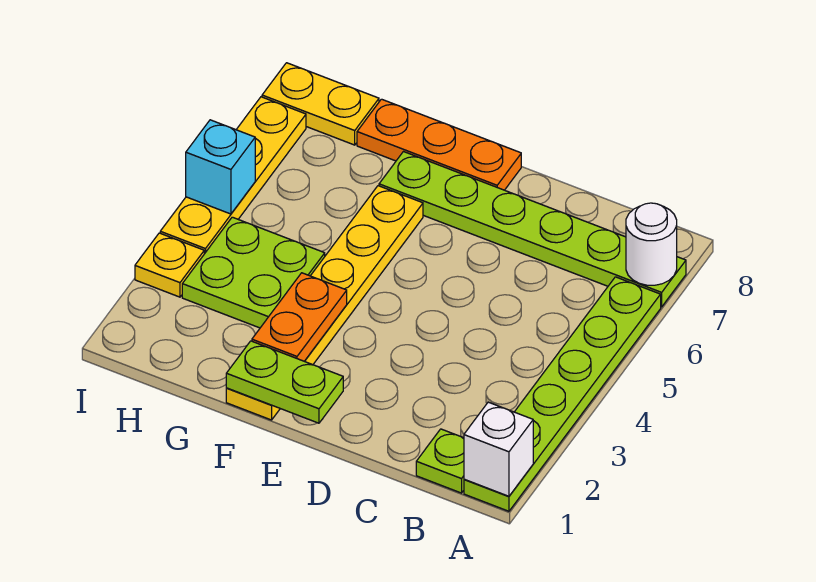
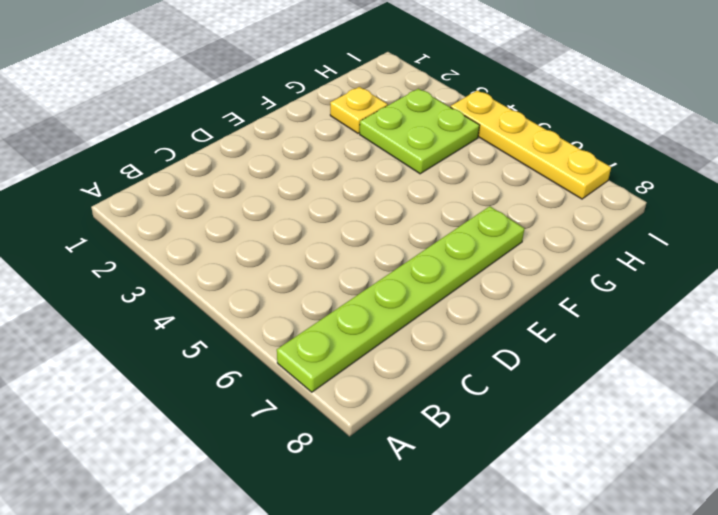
yellow 1x1 plate [330,87,388,133] -> yellow 1x1 plate moved to [135,233,204,297]
none -> lime 1x6 plate [464,277,661,511]
none -> lime 1x1 plate [416,429,464,493]
none -> orange 1x3 plate [357,99,521,190]

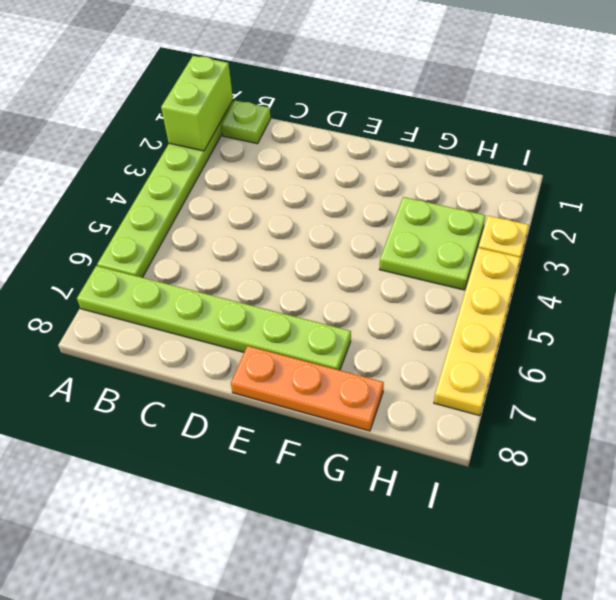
lime 1x2 brick [161,56,233,151] -> white 1x1 brick [464,402,533,496]
none -> yellow 1x6 plate [226,186,423,420]
none -> yellow 1x2 plate [262,63,379,145]
none -> white 1x1 round brick [626,203,677,285]

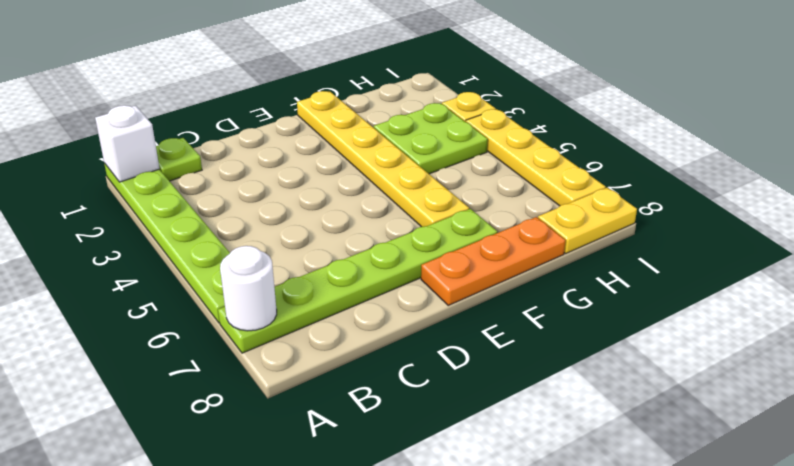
none -> lime 1x2 plate [226,341,343,423]
none -> orange 1x2 plate [252,273,347,361]
none -> cyan 1x1 brick [186,120,255,214]

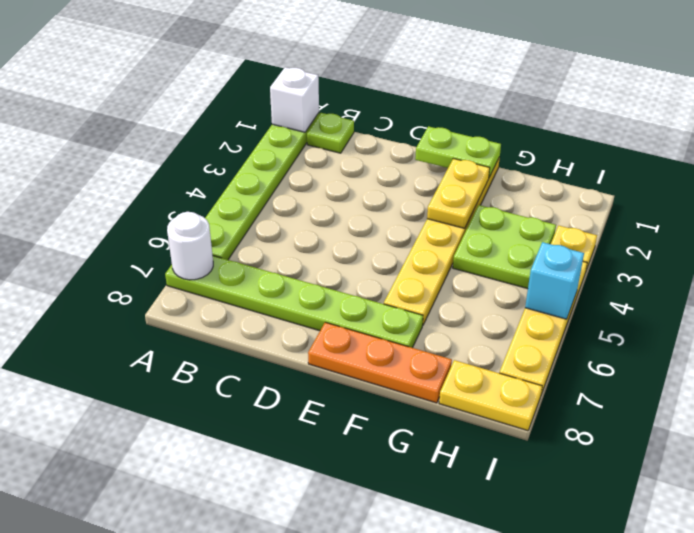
yellow 1x2 plate [427,158,490,228] -> orange 1x2 plate [252,273,347,361]

